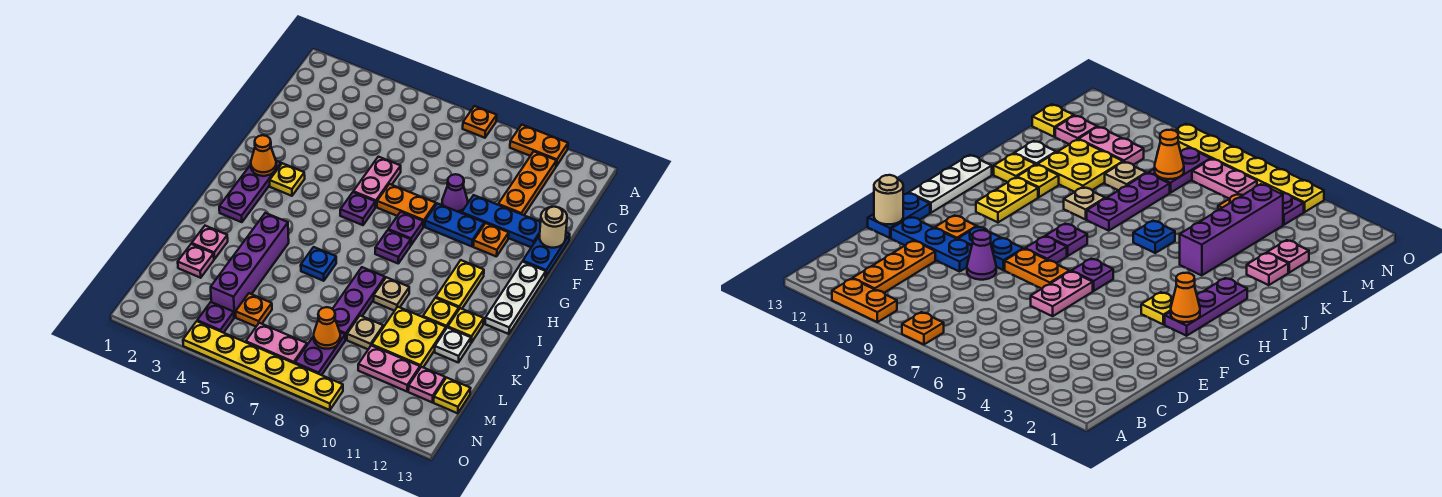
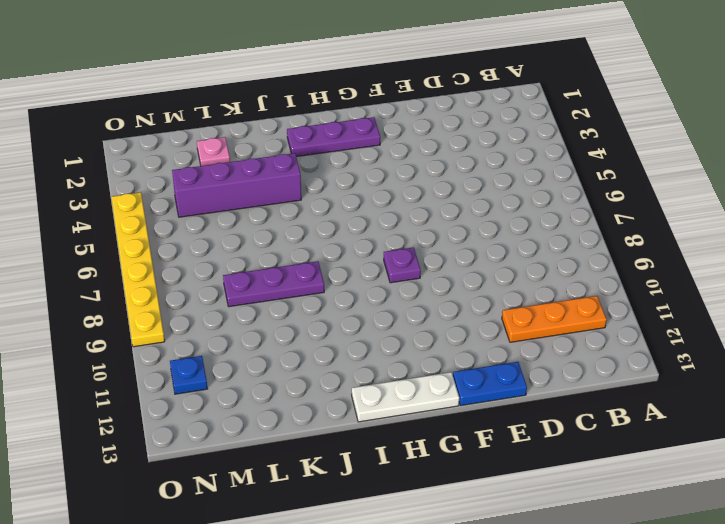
blue 1x1 plate [170,356,207,394] -> blue 1x1 plate moved to [301,247,336,281]
none -> orange 1x1 plate [463,106,497,138]
none -> orange 1x2 plate [510,125,568,166]
none -> pink 1x2 plate [353,157,401,207]
none -> purple 1x1 cone [442,174,468,213]

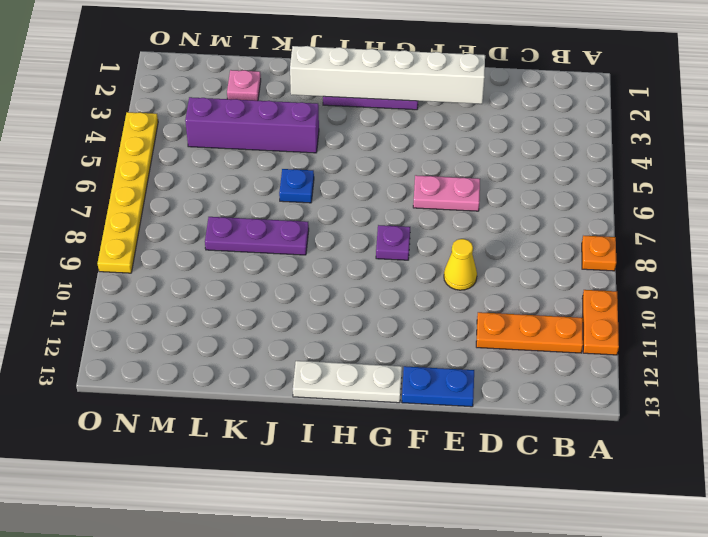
white 1x6 brick [290,46,485,104] -> orange 1x1 cone [251,135,276,176]
yellow 1x1 cone [444,239,477,290] -> purple 1x1 cone [442,174,468,213]
none -> blue 1x3 plate [462,195,541,247]
none -> orange 1x2 plate [377,184,436,227]
none -> blue 1x2 plate [425,203,484,246]
none -> orange 1x1 plate [473,223,509,257]

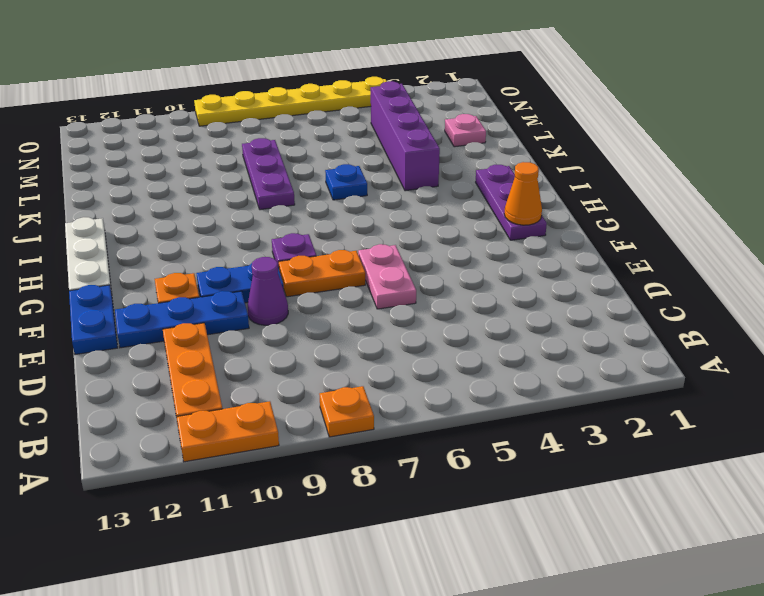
none -> yellow 1x1 plate [270,163,305,196]
none -> purple 1x1 plate [340,192,375,225]
none -> purple 1x1 plate [375,230,411,263]
none -> yellow 1x2 plate [436,260,484,309]

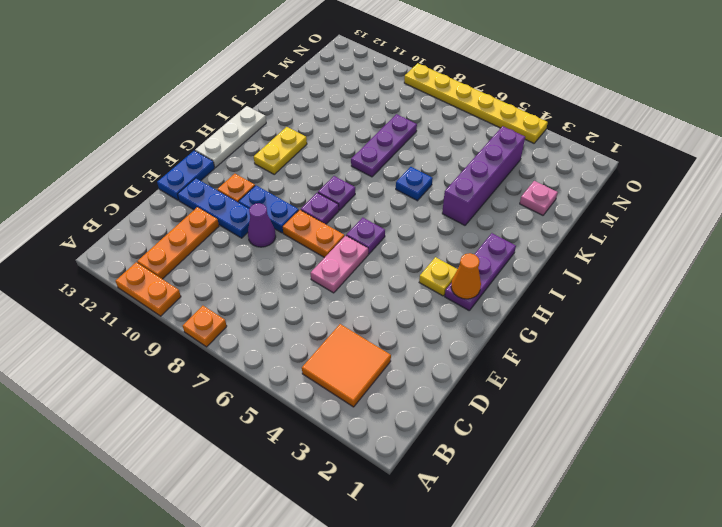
orange 2x2 tile [302,324,391,407] -> none
none -> tan 1x1 plate [374,277,409,311]
none -> yellow 1x1 plate [423,298,459,328]
none -> yellow 1x1 plate [448,308,484,343]
none -> pink 1x1 plate [192,226,228,259]

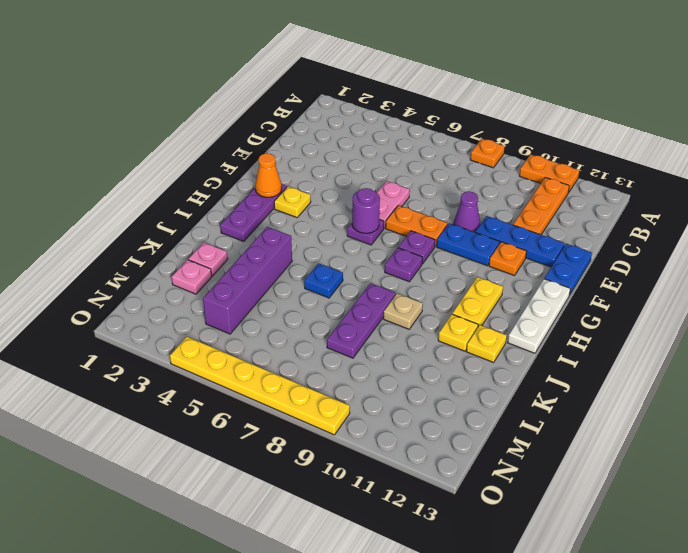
purple 1x1 round brick [352,188,380,233] -> none
none -> yellow 2x2 plate [372,307,446,368]
none -> white 1x1 plate [435,327,471,363]
none -> tan 1x1 plate [347,316,383,349]
none -> orange 1x1 plate [236,293,272,326]

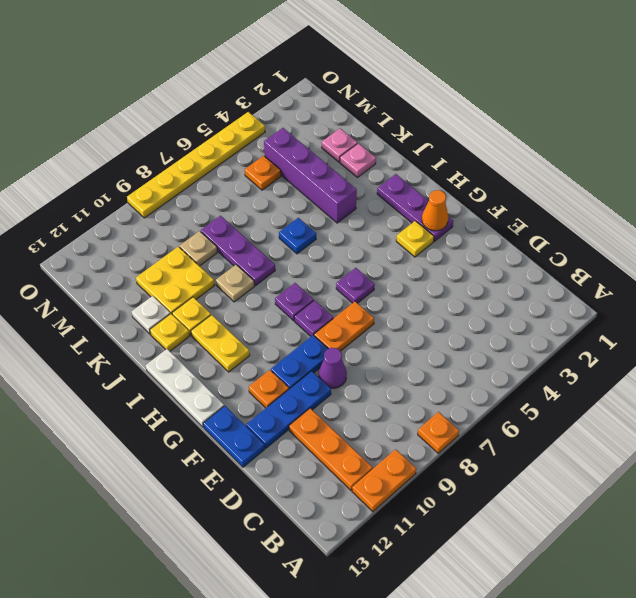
none -> pink 1x2 plate [353,157,401,207]
none -> purple 1x2 plate [295,332,345,375]
none -> pink 1x2 plate [358,345,420,391]
none -> pink 1x1 plate [408,367,445,402]

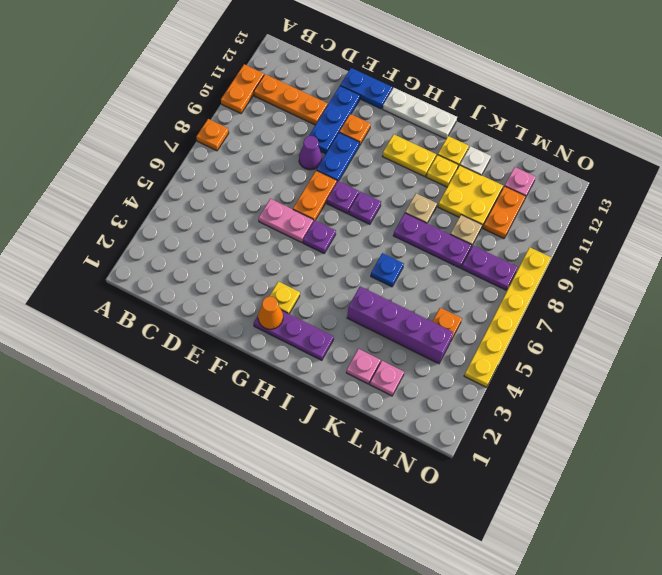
orange 1x2 plate [483,186,526,239] -> pink 1x2 plate [358,345,420,391]
none -> yellow 1x1 plate [434,378,471,413]
none -> purple 1x1 plate [197,302,234,333]
none -> pink 1x2 plate [246,323,307,363]
none -> tan 1x1 round brick [540,207,567,248]

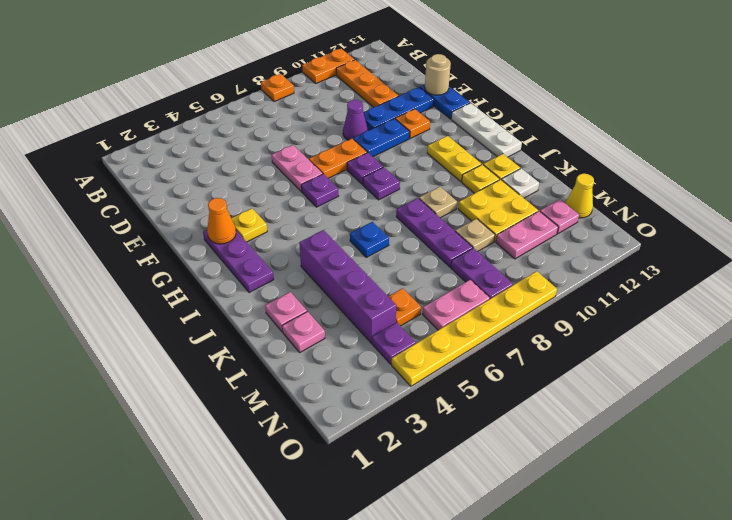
yellow 1x1 cone [566,174,594,218] -> yellow 1x1 plate [434,378,471,413]
none -> orange 1x1 cone [314,307,340,349]

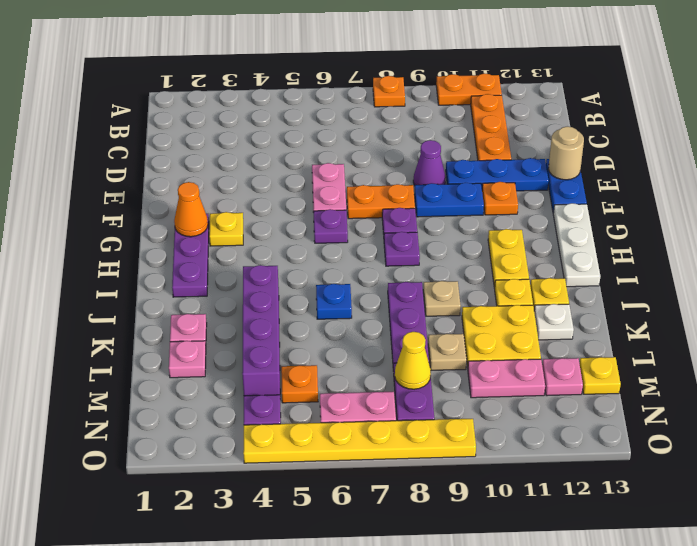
yellow 1x1 cone [395,332,431,389] -> orange 1x1 cone [314,307,340,349]

